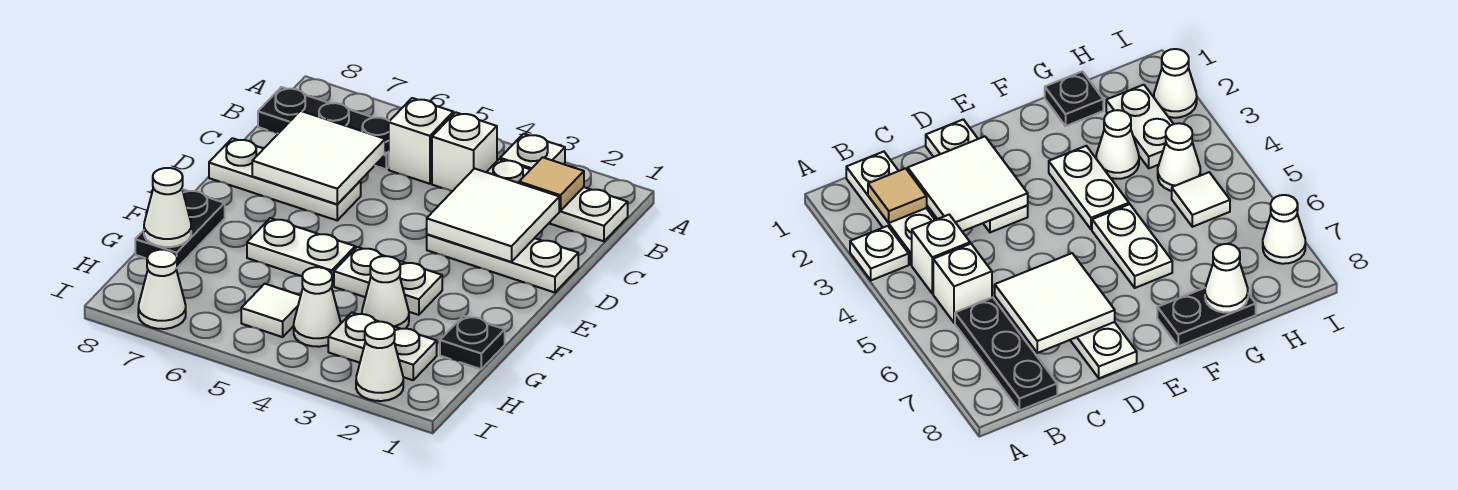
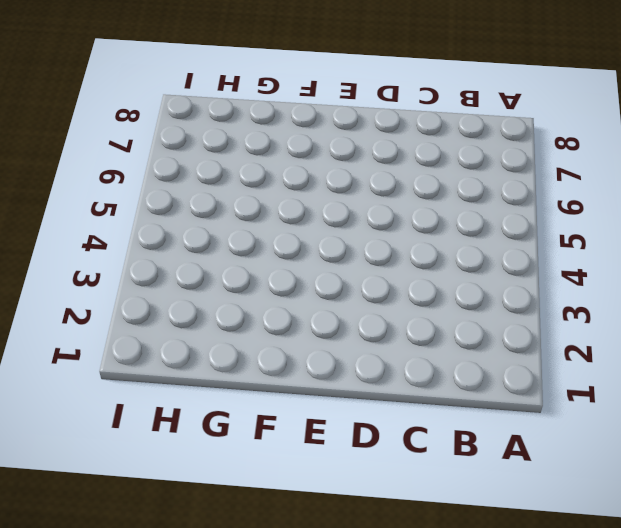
none -> white 1x1 plate [500,134,565,169]
none -> white 1x3 plate [487,159,628,241]
none -> white 1x1 brick [432,112,497,191]

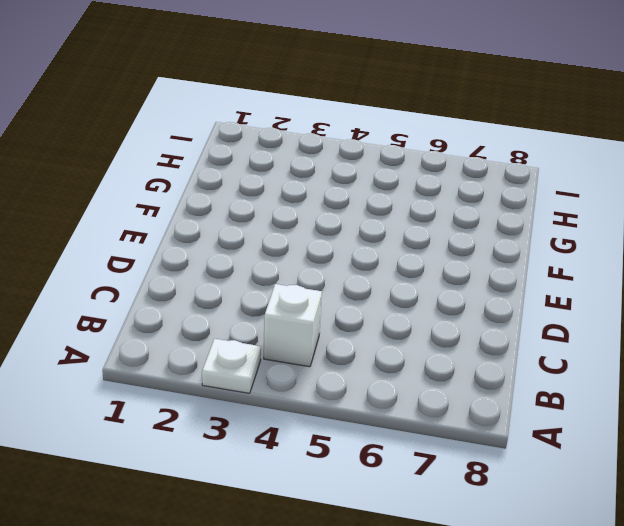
none -> white 1x3 plate [487,159,628,241]
none -> white 1x1 brick [389,98,453,184]
none -> black 1x3 plate [258,87,389,169]

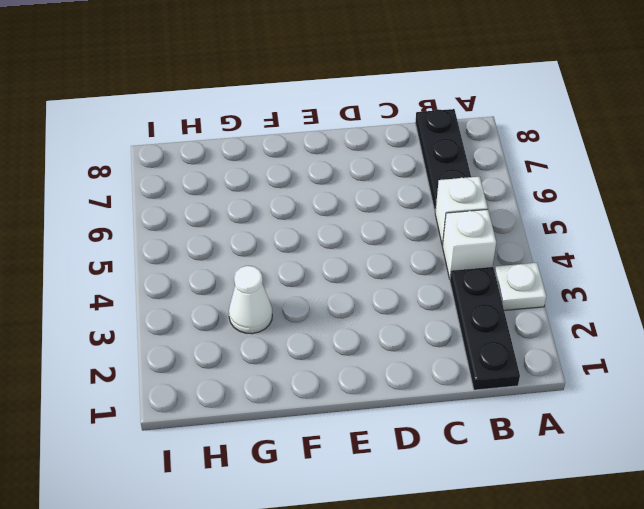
black 1x3 plate [450,267,520,390] -> white 1x3 plate [487,159,628,241]
none -> white 1x3 plate [427,234,578,293]
none -> white 1x3 plate [209,138,361,220]
none -> white 1x2 plate [334,247,442,315]

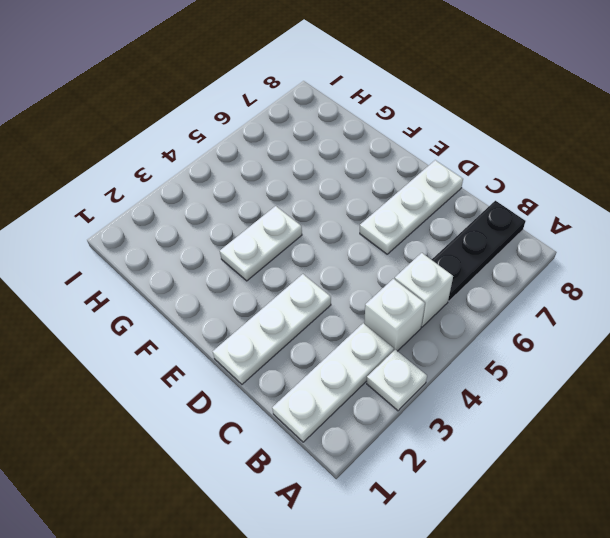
none -> white 1x2 plate [247,218,355,285]
none -> black 1x2 plate [135,189,225,268]
none -> black 1x1 plate [440,316,505,369]

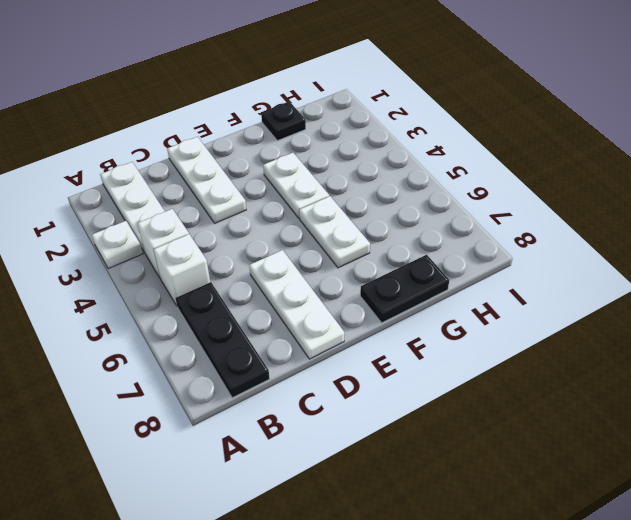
none -> white 1x1 cone [362,256,409,329]
none -> white 1x2 plate [328,313,437,380]
none -> white 1x1 cone [294,267,341,347]

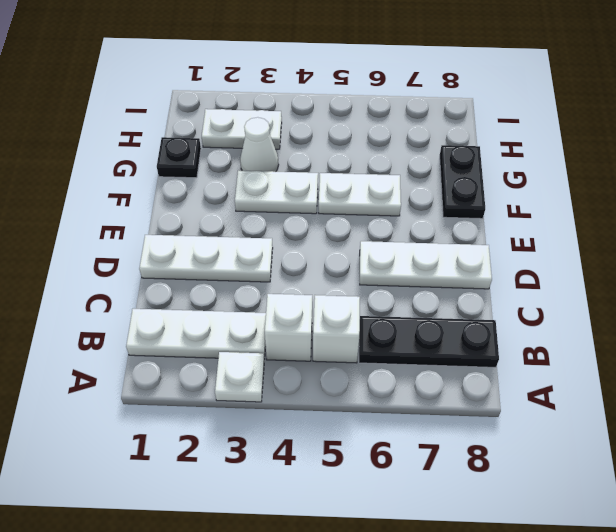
none -> white 1x1 cone [294,267,341,347]
none -> white 1x1 tile [241,284,301,337]
none -> white 1x1 cone [356,322,403,401]

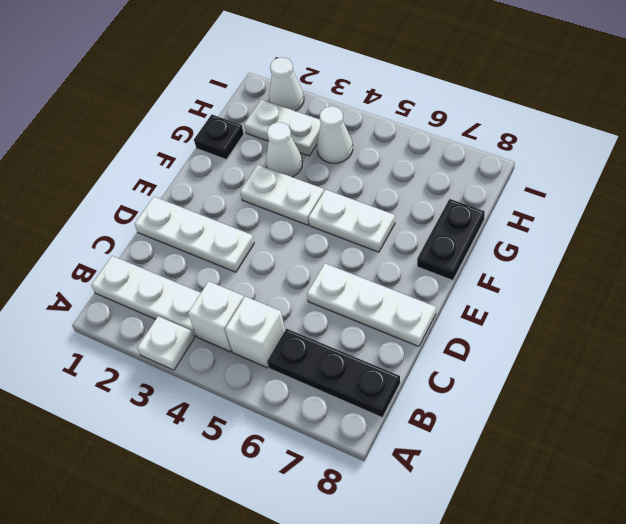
none -> white 1x1 tile [241,284,301,337]
none -> white 1x1 cone [138,250,186,329]
none -> tan 1x1 tile [519,157,584,211]

